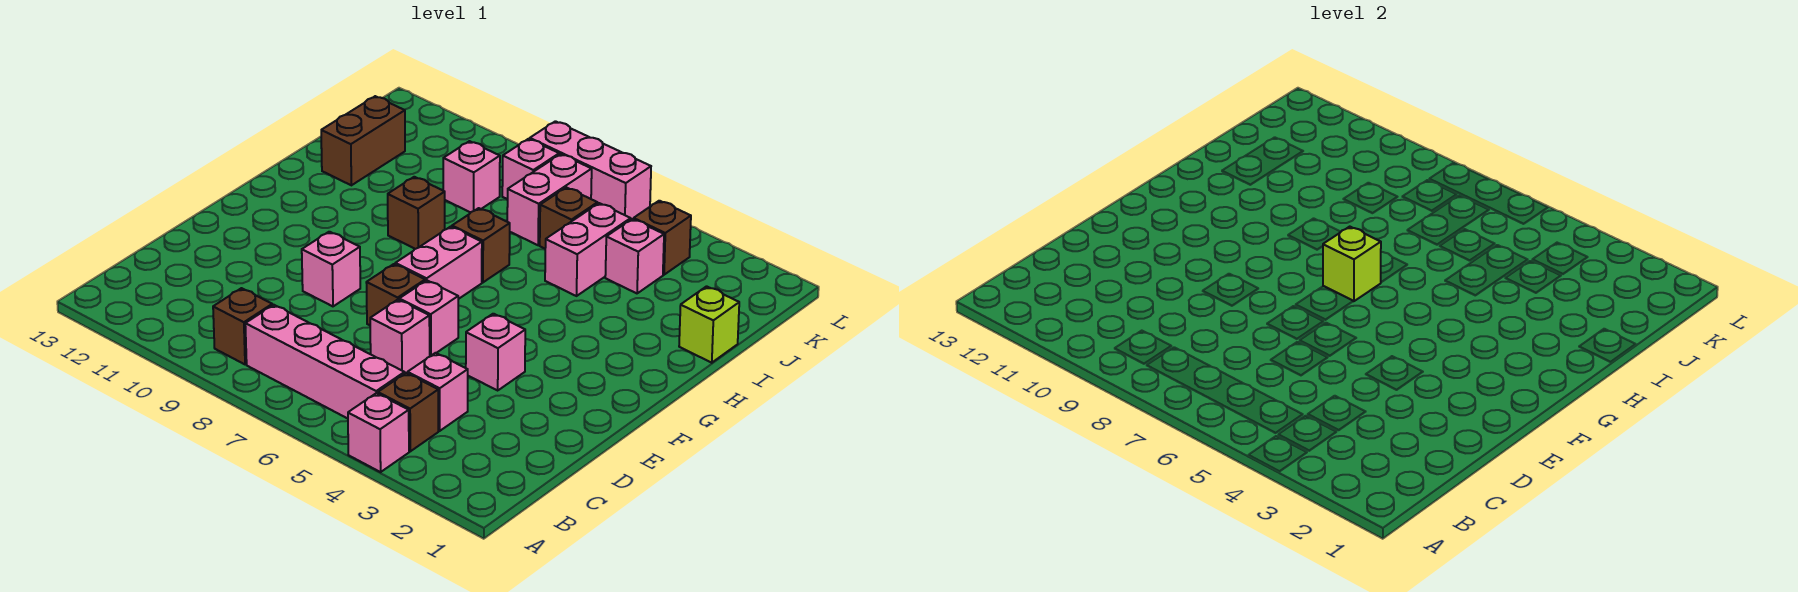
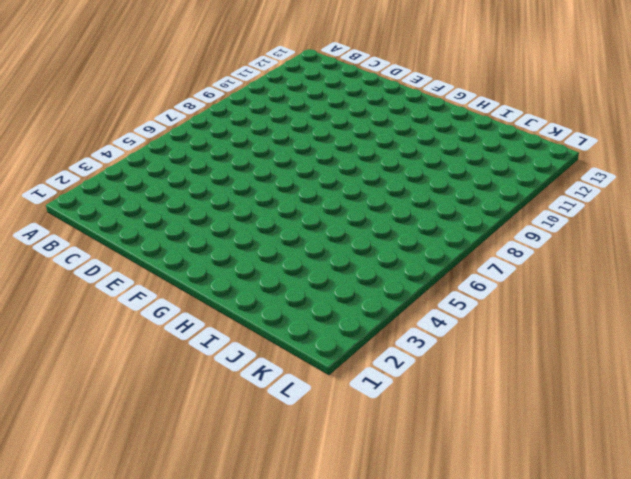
none -> pink 1x1 brick [348,393,409,472]
none -> brown 1x1 brick [378,373,438,451]
none -> pink 1x4 brick [245,305,405,419]

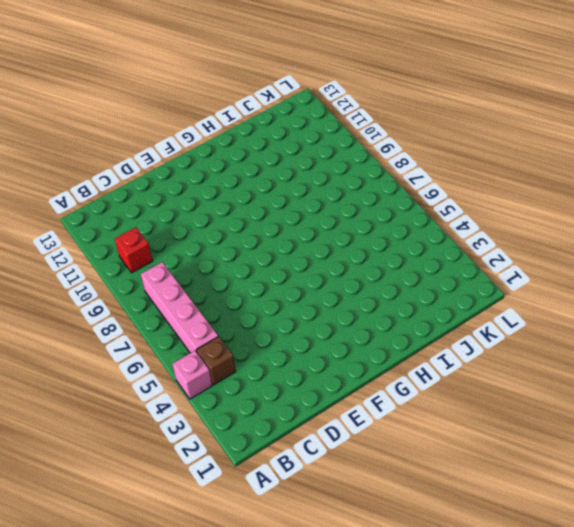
red 1x1 brick [115,227,153,273] -> none
none -> brown 1x1 brick [213,288,272,364]
none -> pink 1x1 brick [408,353,468,431]
none -> pink 1x1 brick [370,300,430,373]

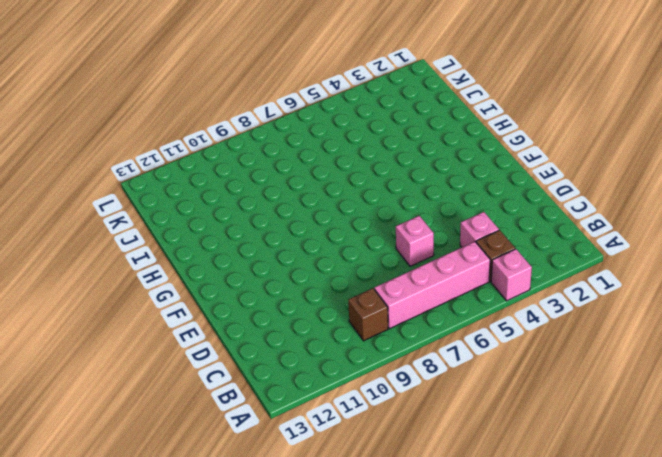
none -> pink 1x1 brick [466,314,525,390]
none -> pink 1x1 brick [399,280,458,356]
none -> brown 1x1 brick [366,264,425,325]

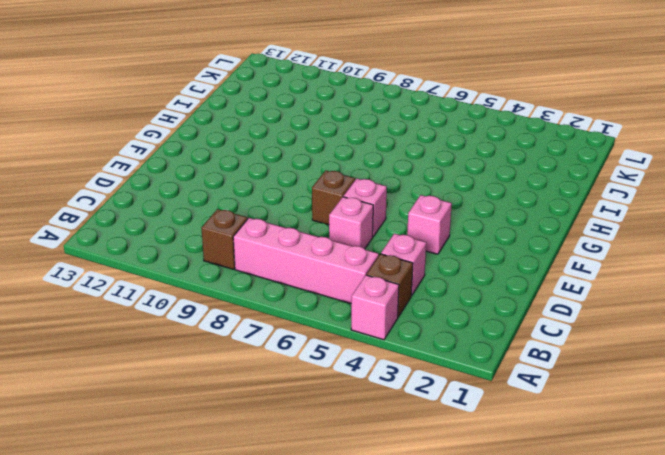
none -> pink 1x1 brick [302,232,360,306]
none -> pink 1x2 brick [395,227,482,299]
none -> brown 1x1 brick [452,208,510,282]

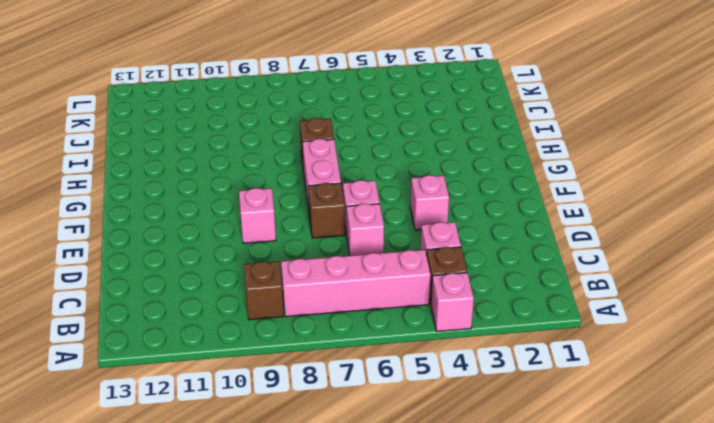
none -> brown 1x1 brick [388,177,445,249]
none -> lime 1x1 brick [679,286,739,363]
none -> pink 1x2 brick [545,203,631,296]

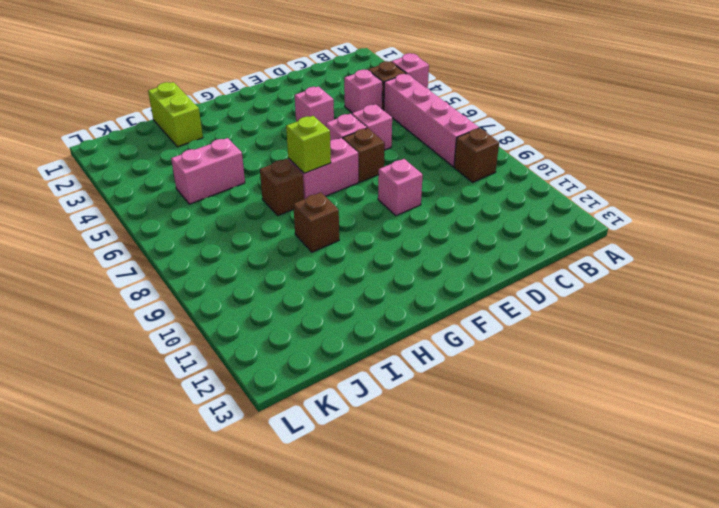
lime 1x2 brick [148,82,203,147] -> lime 1x1 brick [679,286,739,363]
none -> brown 1x2 brick [321,96,405,185]
none -> pink 1x1 brick [605,219,664,293]
none -> brown 1x1 brick [540,187,598,249]

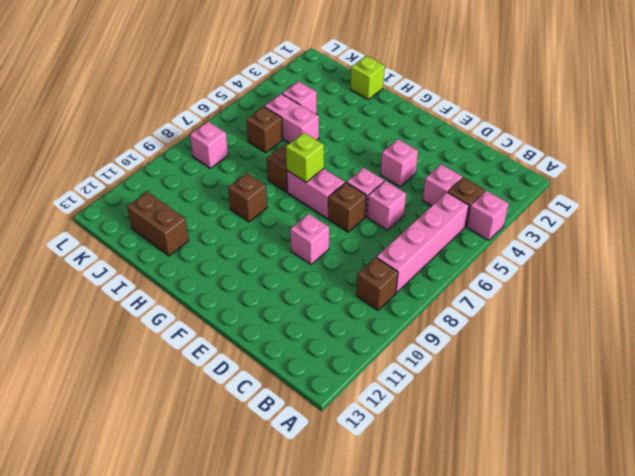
none -> pink 1x2 brick [507,154,592,245]
none -> pink 1x1 brick [443,141,500,213]
none -> brown 1x1 brick [634,201,691,275]

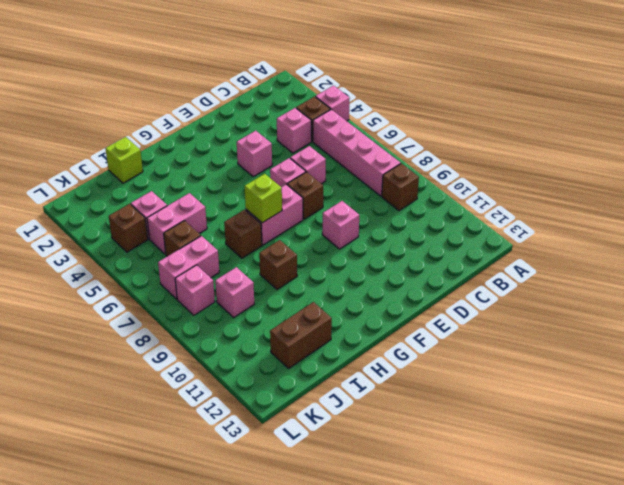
none -> pink 1x3 brick [530,121,651,219]

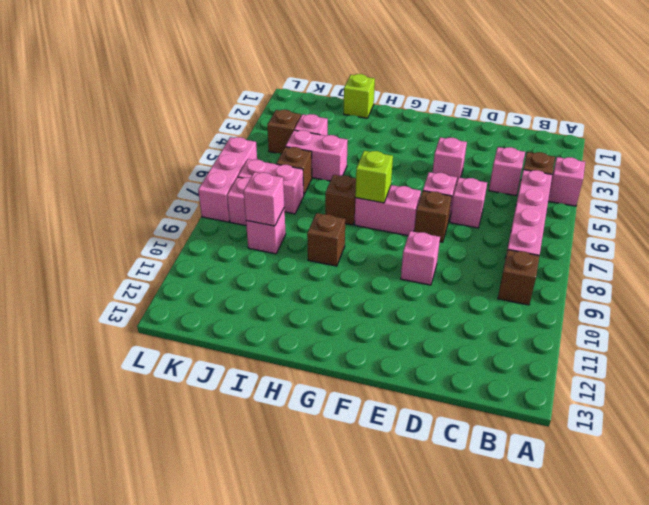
pink 1x1 brick [243,172,284,226] -> none
none -> brown 1x2 brick [321,96,405,185]

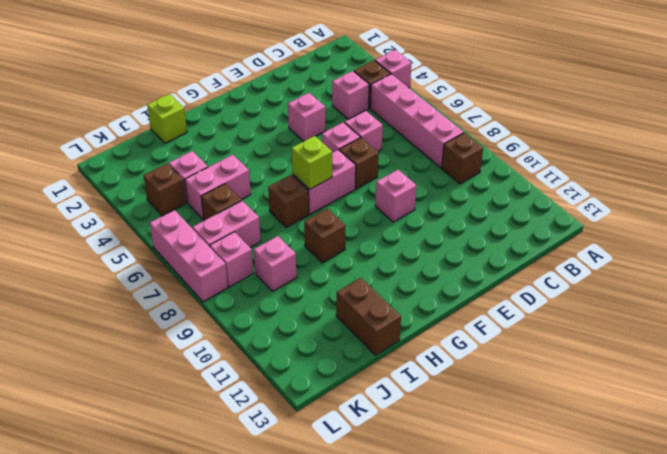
brown 1x2 brick [336,278,401,355] -> brown 1x2 brick turned to [321,96,405,185]

